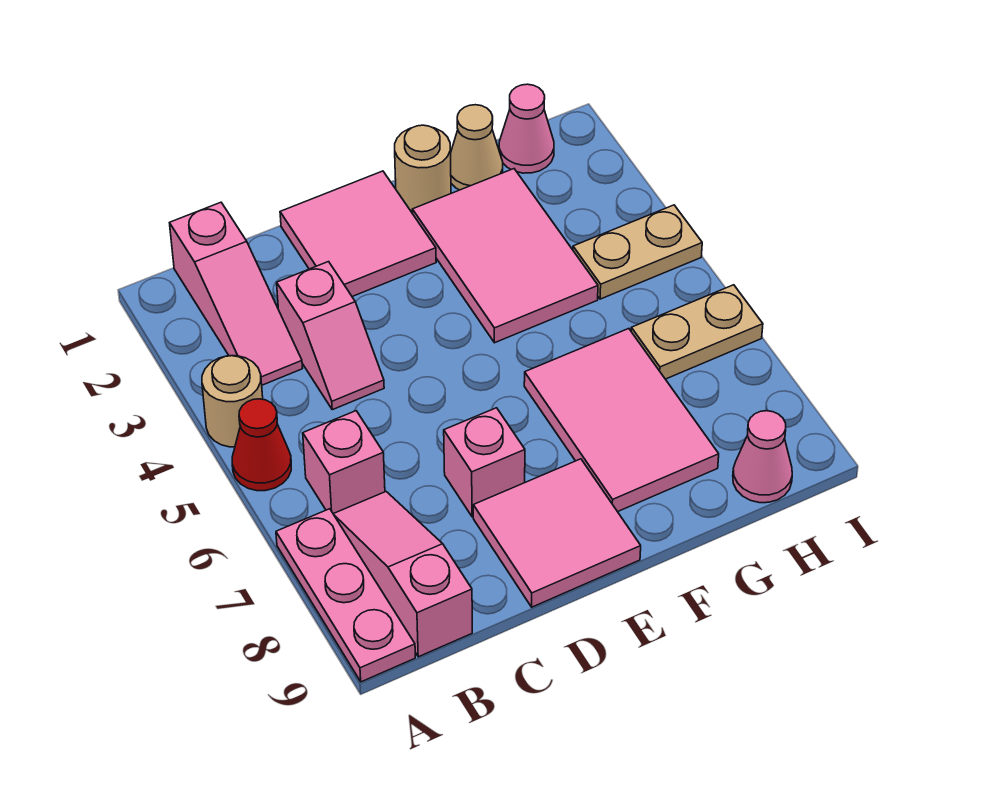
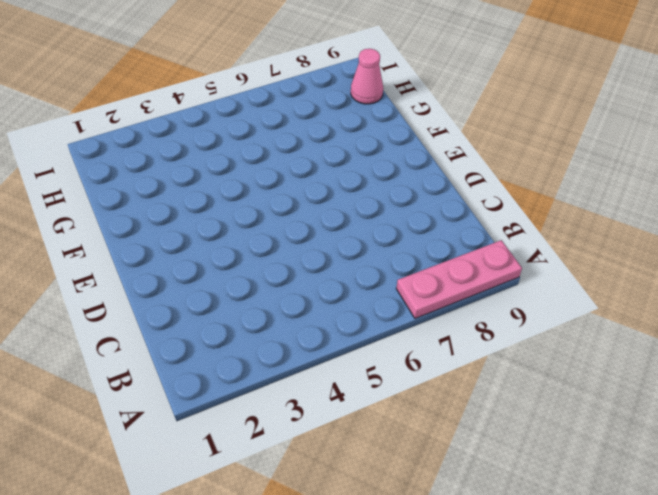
none -> tan 1x1 round brick [202,356,263,447]
none -> red 1x1 cone [232,399,291,491]
none -> pink 1x3 slope [170,202,303,385]

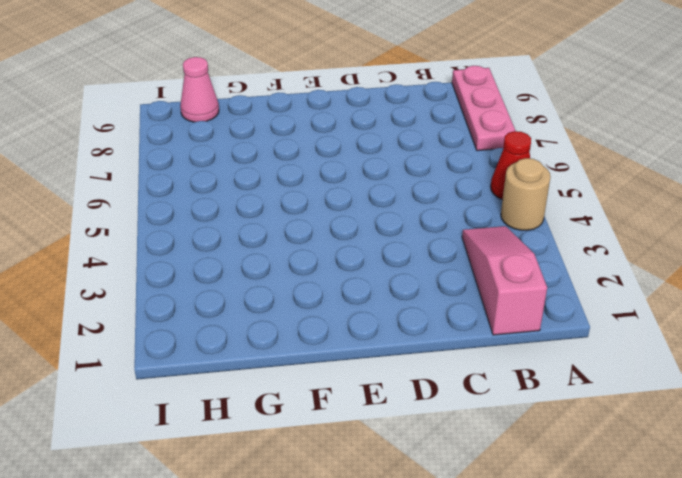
none -> pink 1x1 brick [303,411,385,514]
none -> pink 1x3 slope [334,492,472,657]
none -> pink 1x2 slope [277,262,384,410]

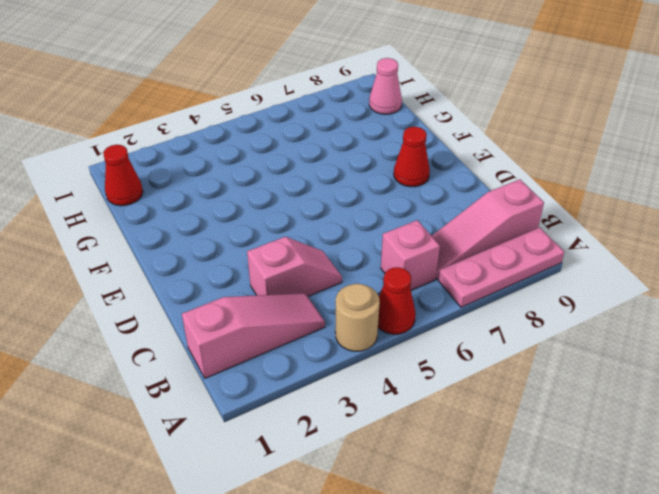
red 1x1 cone [394,127,430,187] -> pink 2x2 tile [473,459,641,607]
red 1x1 cone [103,145,143,206] -> pink 1x1 cone [499,84,554,173]
none -> pink 2x2 tile [280,171,436,297]
none -> pink 1x1 brick [444,408,525,517]
none -> tan 1x1 round brick [395,125,451,213]

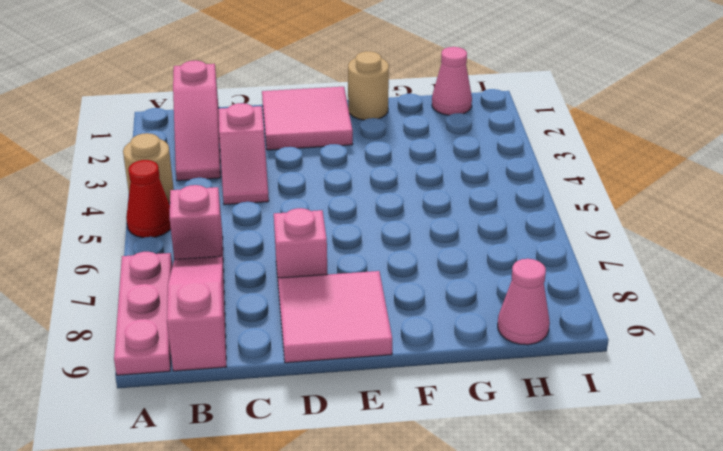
none -> pink 2x3 tile [412,169,598,343]
none -> pink 2x3 tile [524,329,719,512]
none -> tan 1x1 cone [450,105,503,190]

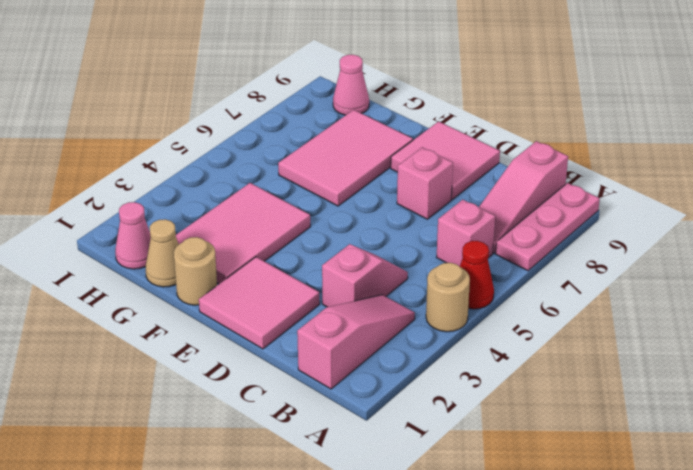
none -> tan 1x2 plate [573,205,702,299]
none -> tan 1x2 plate [631,285,763,379]

